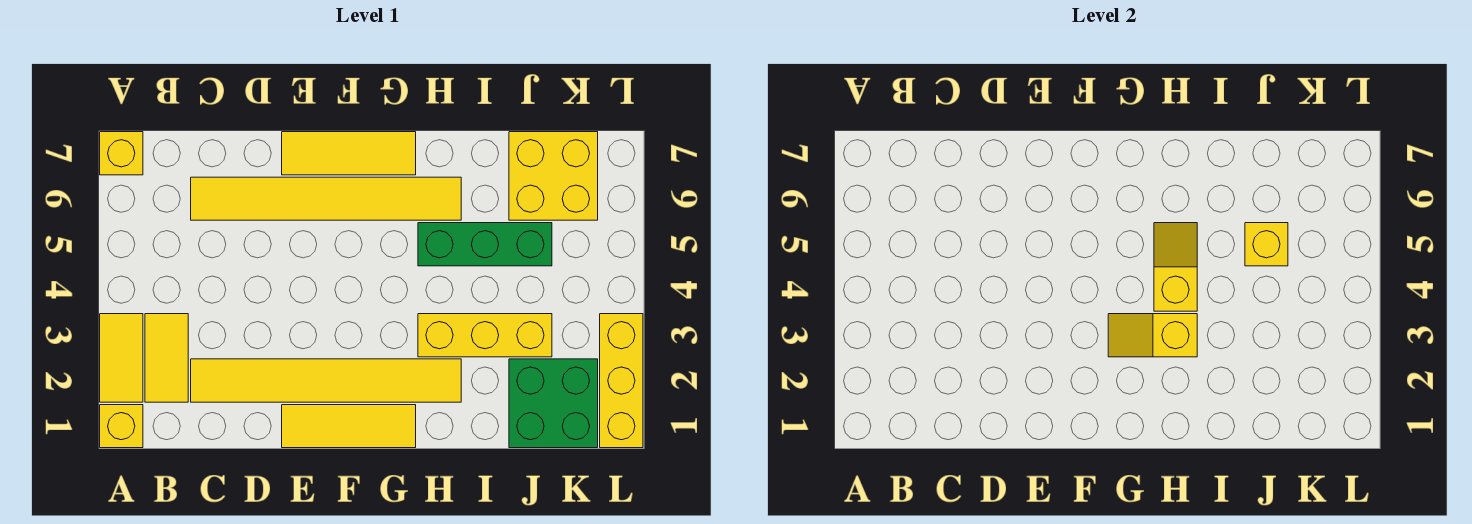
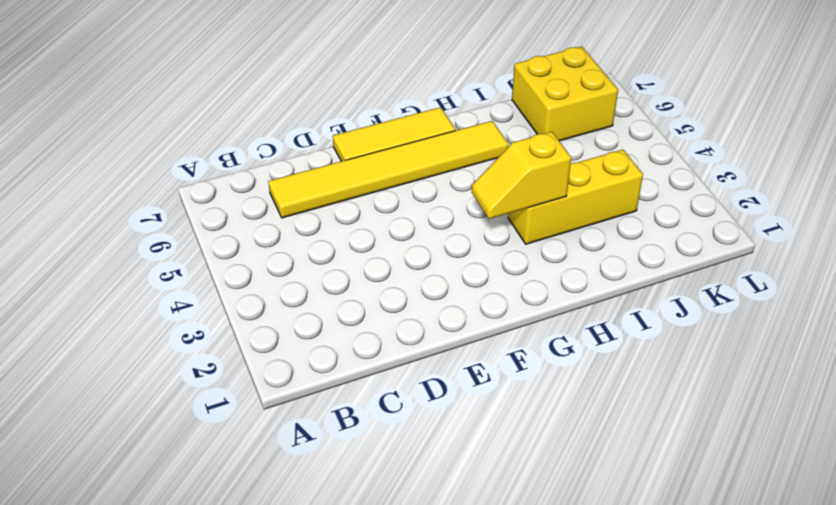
none -> yellow 1x1 brick [100,405,143,448]
none -> yellow 1x2 tile [100,314,143,402]
none -> yellow 1x1 brick [100,132,143,175]

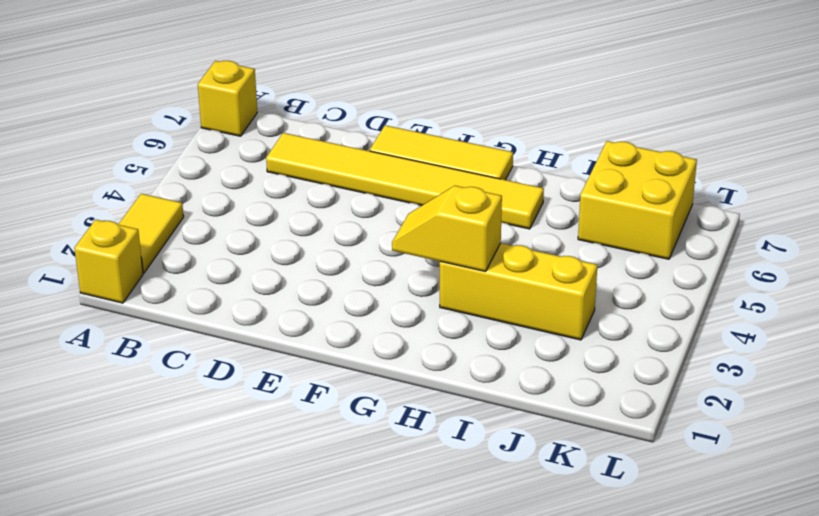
none -> yellow 1x2 tile [145,314,188,402]
none -> yellow 1x6 tile [191,359,461,402]
none -> yellow 1x3 tile [282,405,416,448]

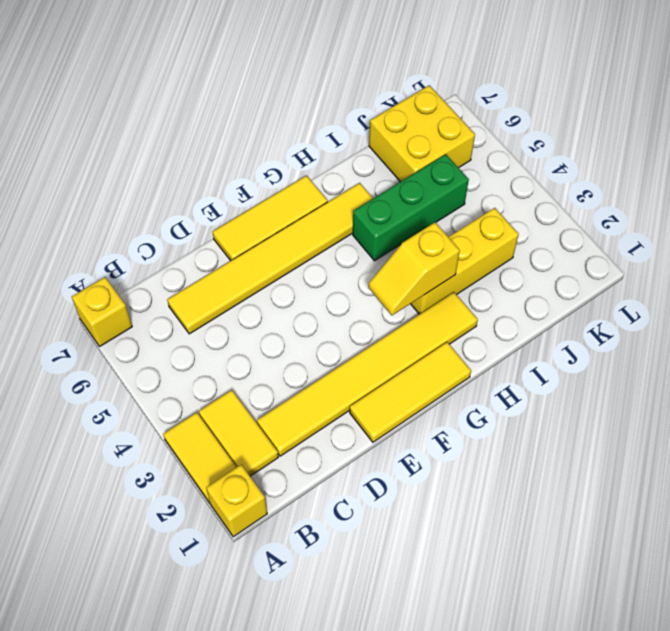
none -> green 2x2 brick [509,359,598,448]
none -> yellow 1x3 brick [600,314,643,448]
none -> yellow 1x2 slope [1154,223,1197,311]

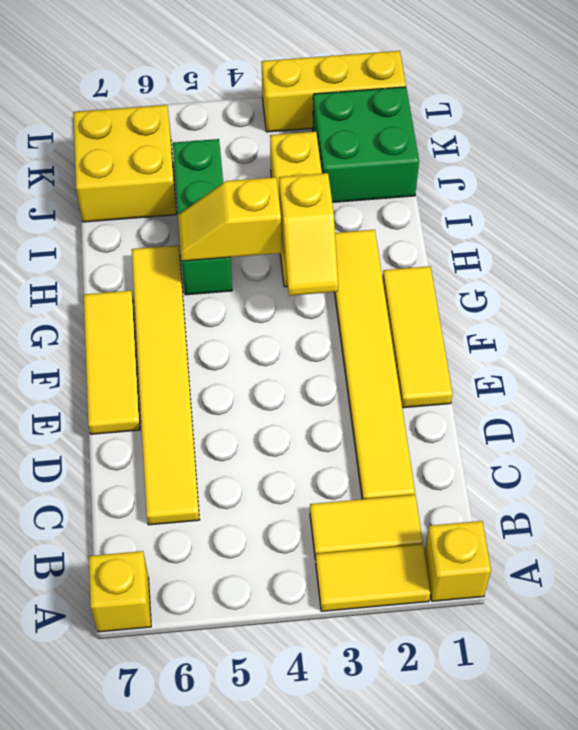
none -> yellow 1x1 brick [1245,223,1288,266]

